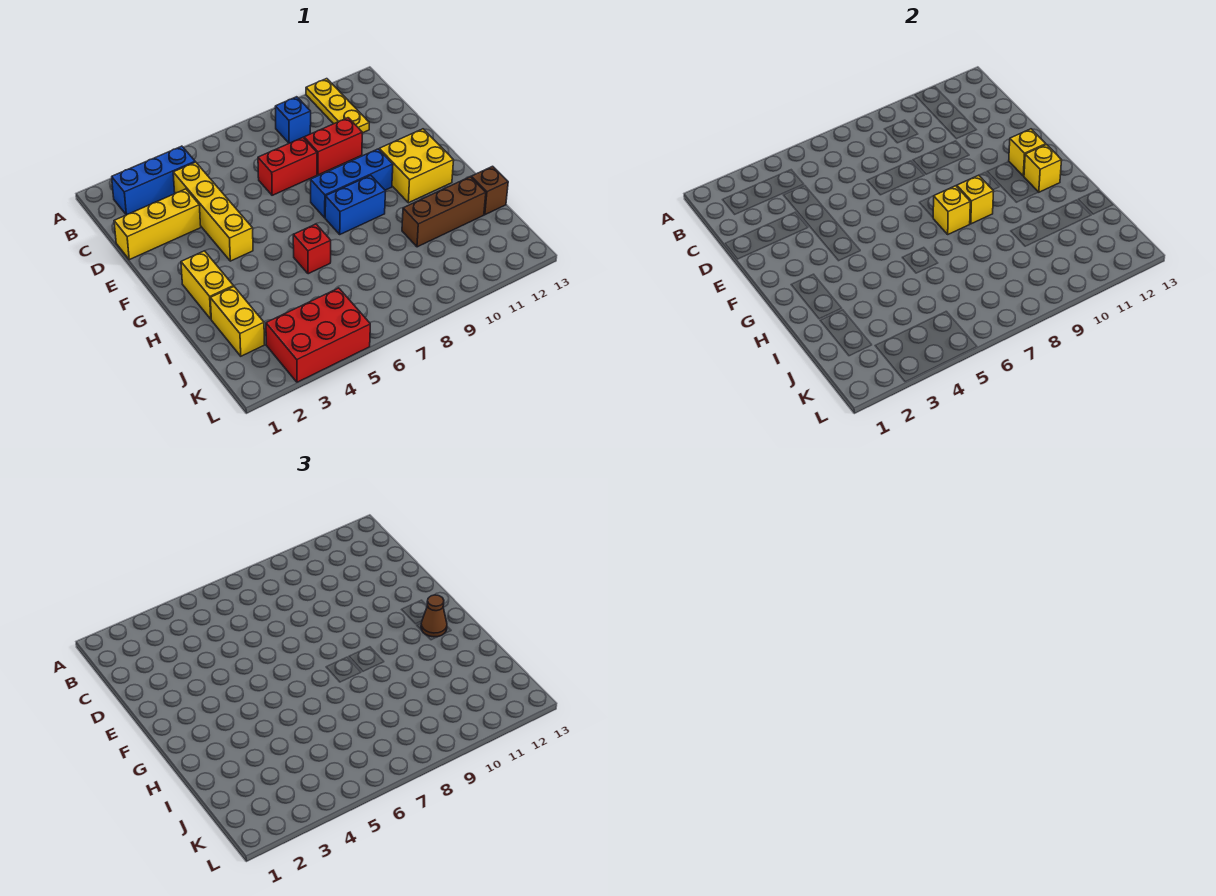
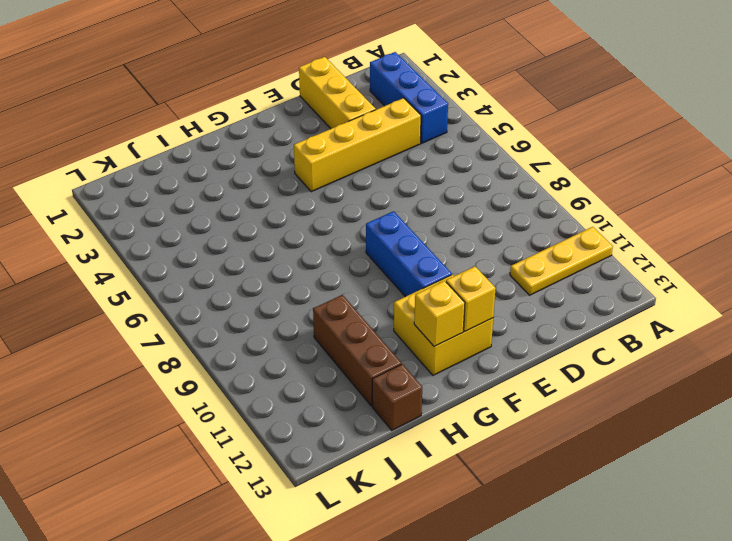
none -> blue 1x1 brick [275,97,311,143]
none -> red 1x2 brick [258,138,317,195]
none -> red 1x2 brick [304,118,362,175]

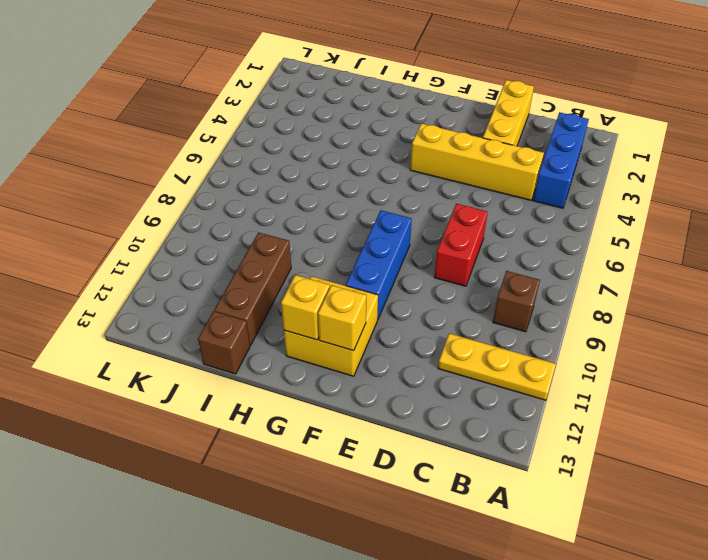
brown 1x1 brick [493,271,540,332] -> blue 1x1 brick [275,97,311,143]
none -> red 1x2 brick [304,118,362,175]
none -> yellow 1x2 brick [181,251,233,319]
none -> blue 1x2 brick [325,175,386,234]

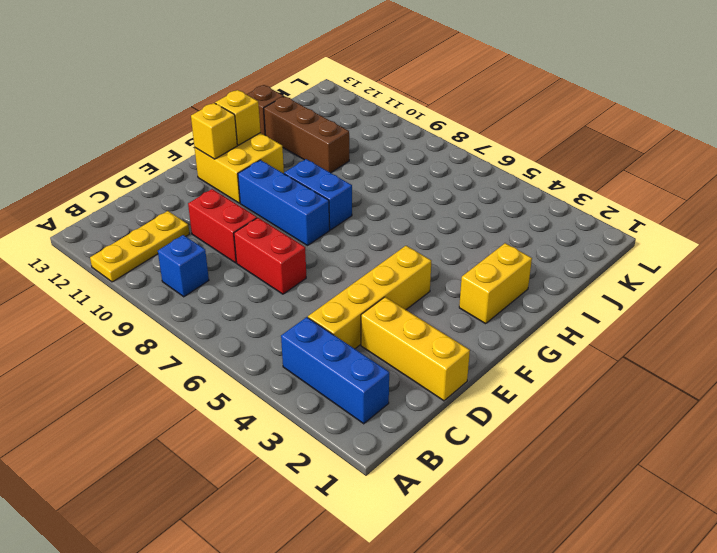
none -> red 1x1 brick [293,224,331,274]
none -> yellow 1x2 brick [210,287,264,356]
none -> red 2x3 brick [266,288,370,382]

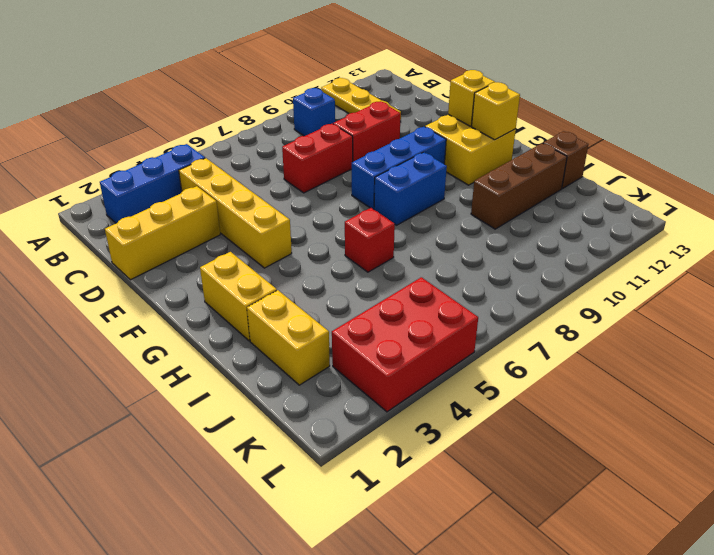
none -> yellow 1x1 brick [933,186,970,234]
none -> yellow 1x1 brick [957,175,994,224]
none -> brown 1x1 cone [421,595,447,637]

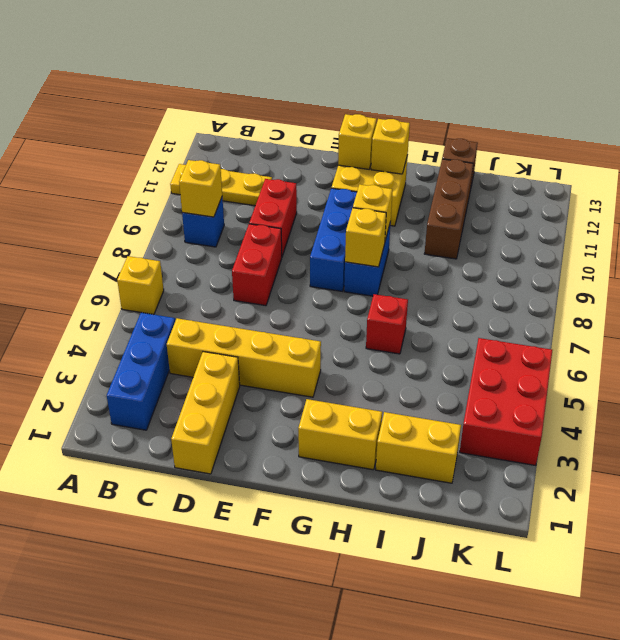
yellow 1x1 brick [117,256,164,315] -> none
yellow 1x1 brick [179,160,222,217] -> none
none -> brown 1x1 cone [421,595,447,637]

